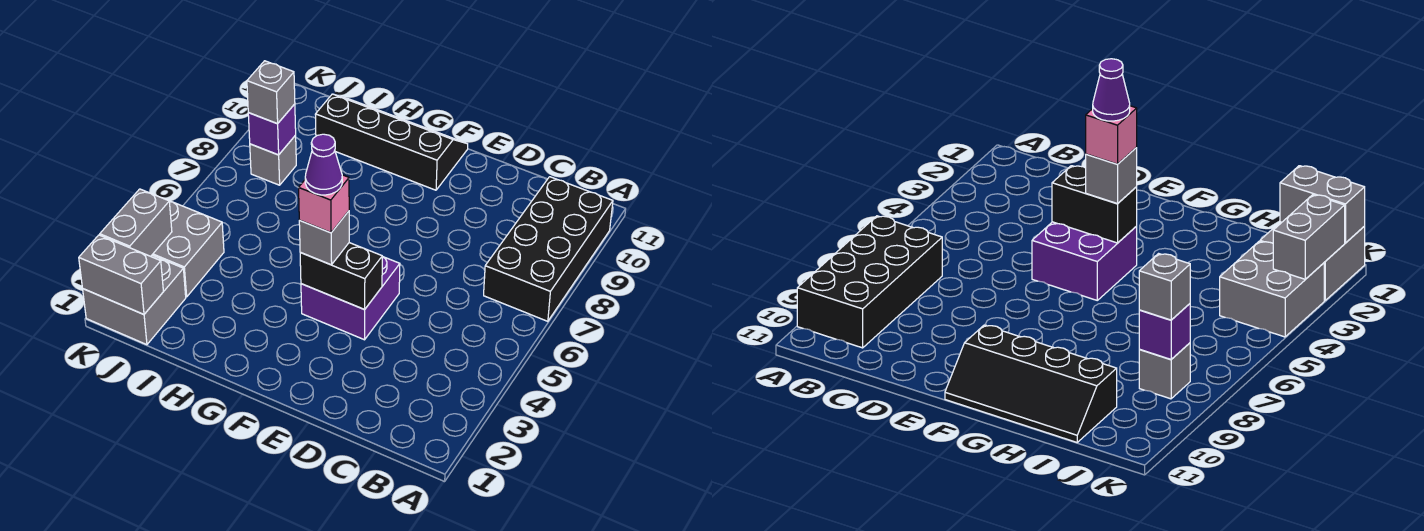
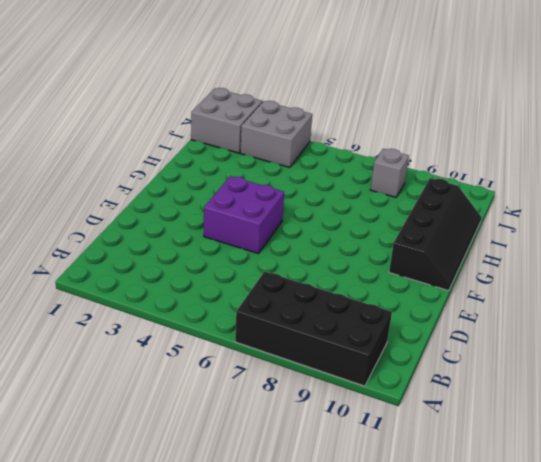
none -> black 1x2 brick [300,243,382,309]
none -> grey 1x2 brick [79,235,163,314]
none -> purple 1x1 brick [248,104,296,155]

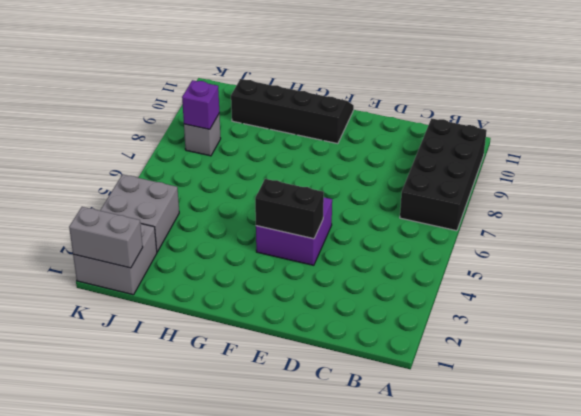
none -> grey 1x2 brick [100,189,172,256]
none -> grey 1x1 brick [299,211,349,265]
none -> grey 1x1 brick [247,61,295,124]

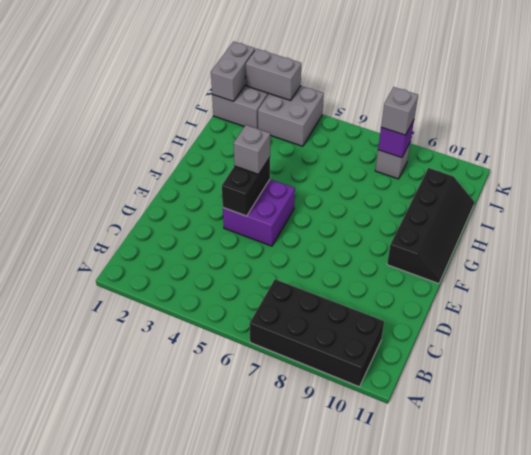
none -> pink 1x1 brick [299,175,349,233]
none -> purple 1x1 cone [305,134,342,195]

